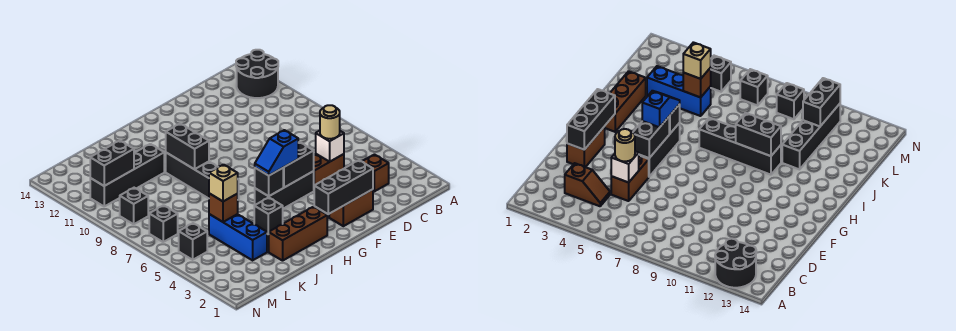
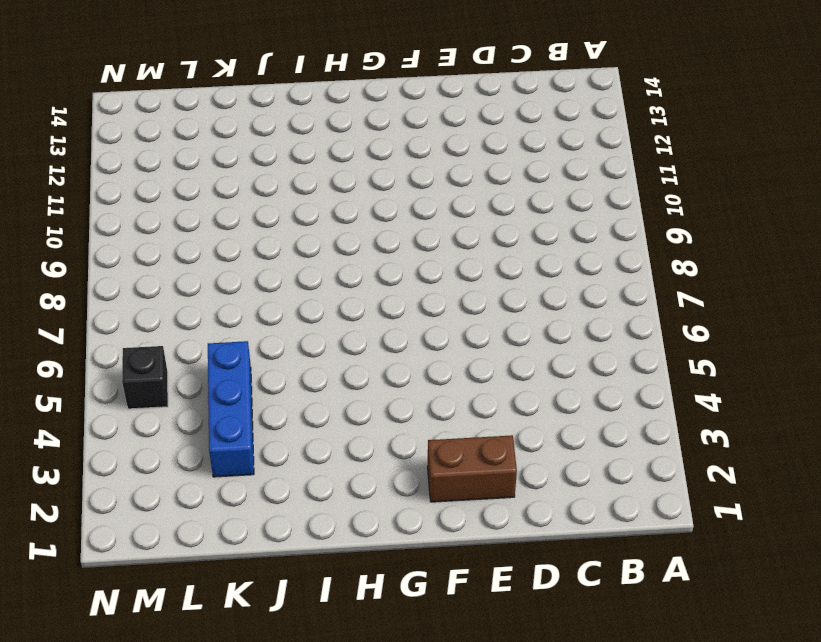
none -> black 2x2 round brick [236,50,278,98]
none -> brown 1x2 slope [362,155,389,191]
none -> brown 1x2 brick [314,154,344,185]

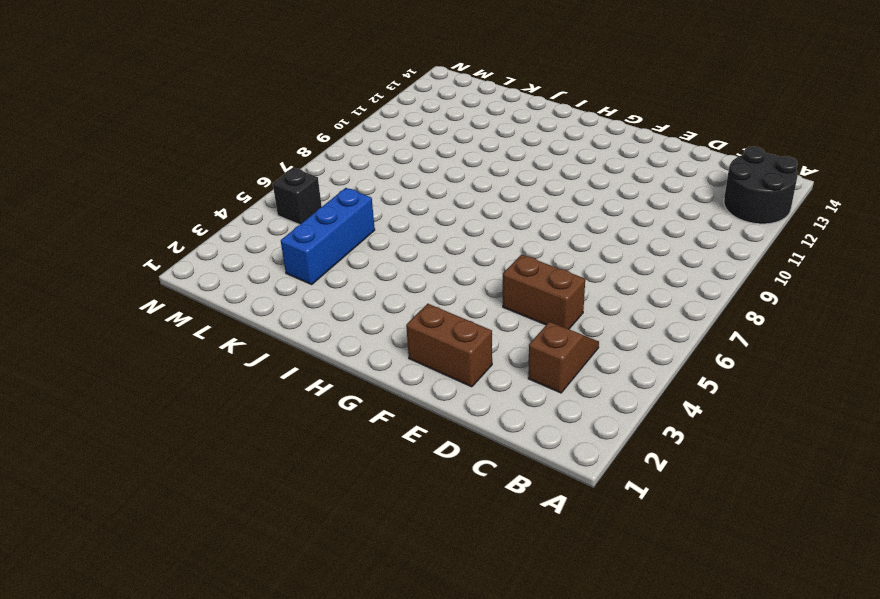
none -> black 1x3 brick [255,171,314,209]
none -> brown 1x3 brick [269,207,327,261]
none -> black 1x1 brick [254,198,283,234]

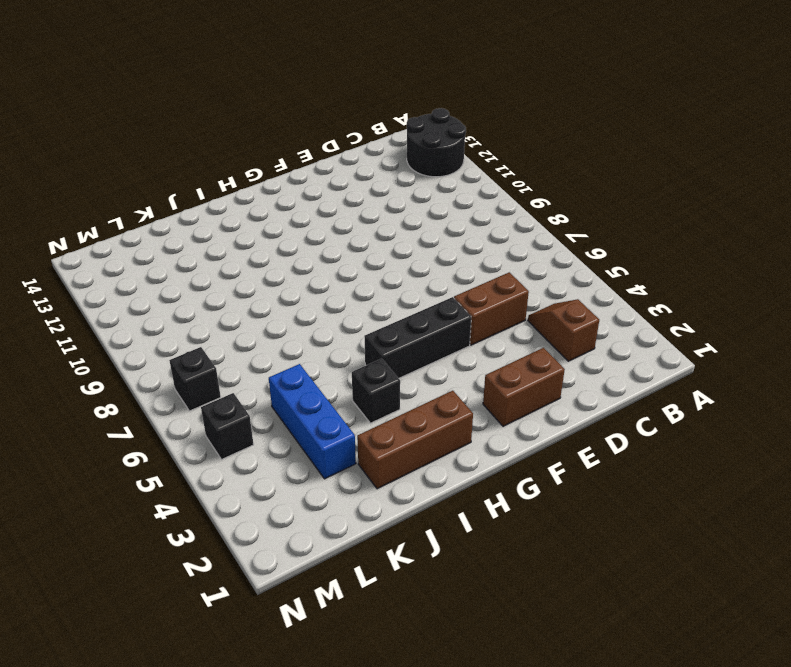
none -> black 1x4 brick [166,153,239,200]
none -> black 1x4 brick [90,144,164,206]
none -> black 1x1 brick [120,188,148,224]

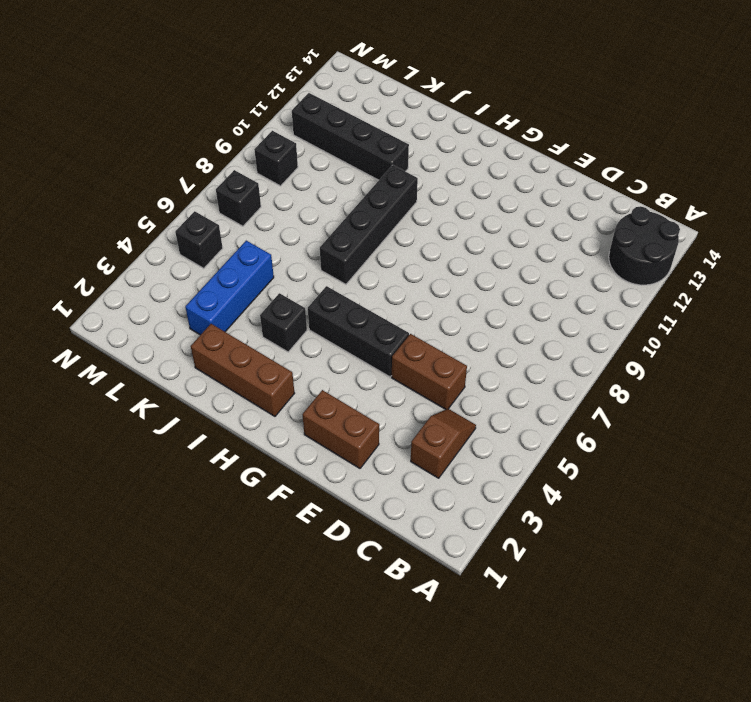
none -> white 1x1 brick [316,131,344,162]
none -> black 1x3 brick [314,160,373,214]
none -> black 1x2 brick [283,142,314,187]

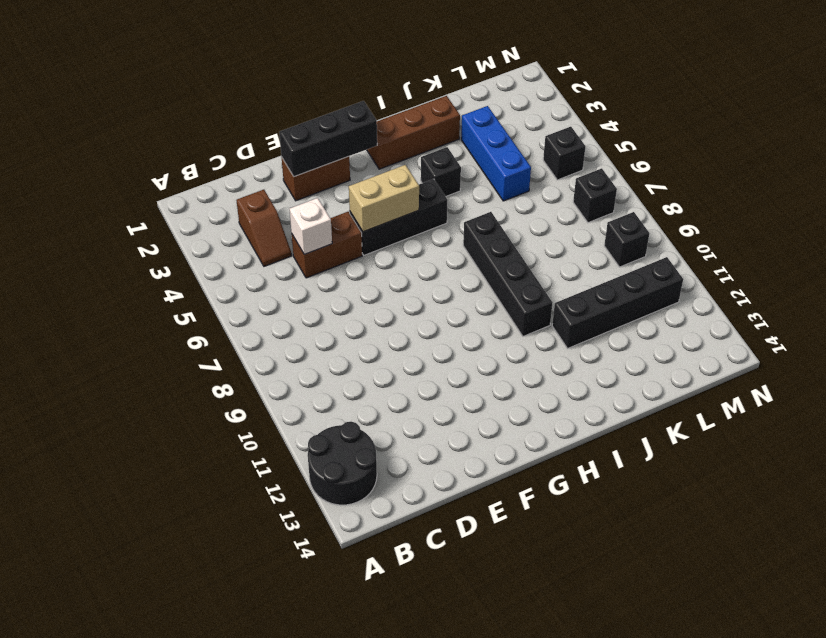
tan 1x2 brick [349,165,419,232] -> black 1x2 brick [283,142,314,187]
none -> black 1x1 brick [255,168,283,196]
none -> black 1x2 brick [166,124,209,169]
none -> brown 1x1 brick [209,193,238,222]

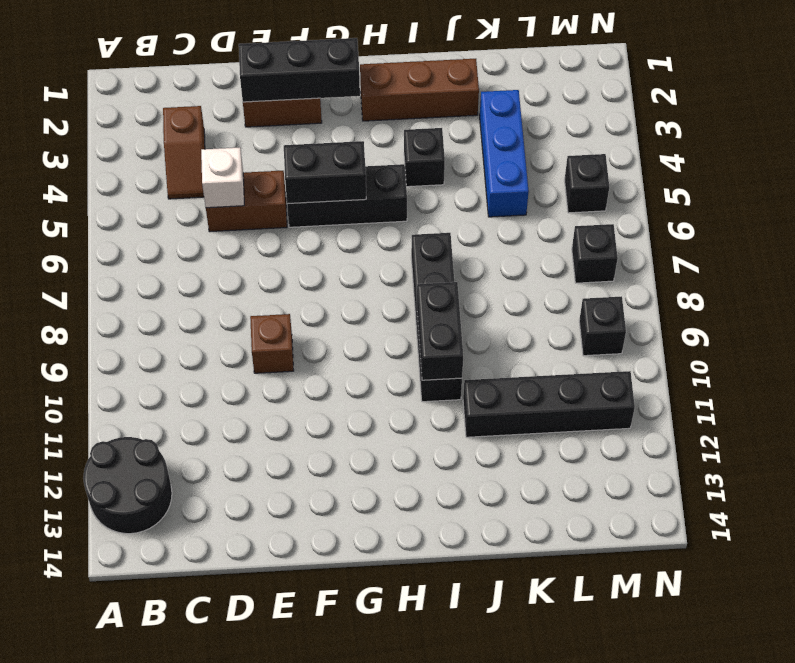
brown 1x1 brick [250,314,294,373] -> brown 1x1 brick moved to [209,193,238,222]
none -> black 1x1 brick [255,168,283,196]
none -> black 1x2 brick [90,141,134,186]
none -> tan 1x1 round brick [320,105,340,139]

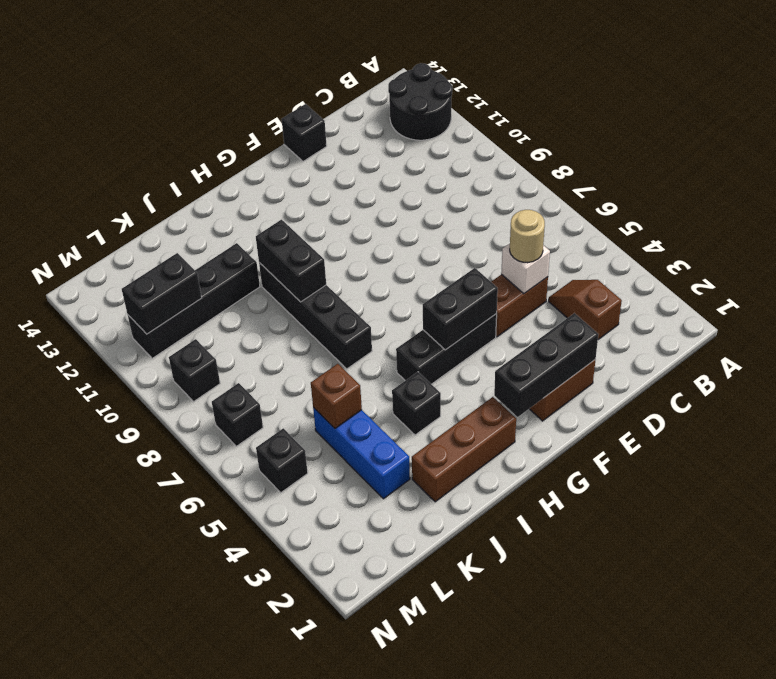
black 1x1 brick [282,104,327,161] -> black 1x1 brick moved to [255,168,283,196]
none -> blue 1x2 slope [255,130,298,176]
none -> tan 1x1 brick [209,165,238,201]

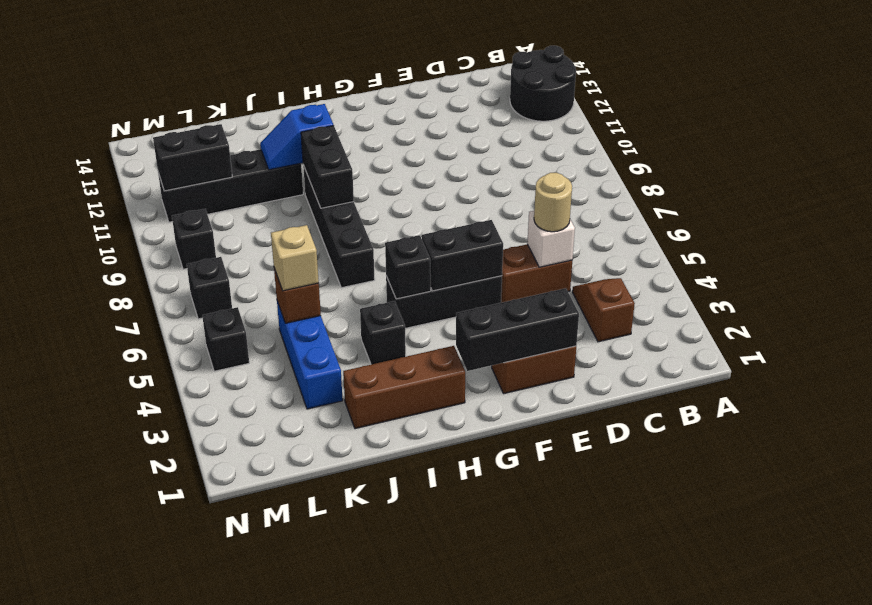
blue 1x2 slope [260,104,333,170] -> blue 1x2 slope moved to [255,130,298,176]

